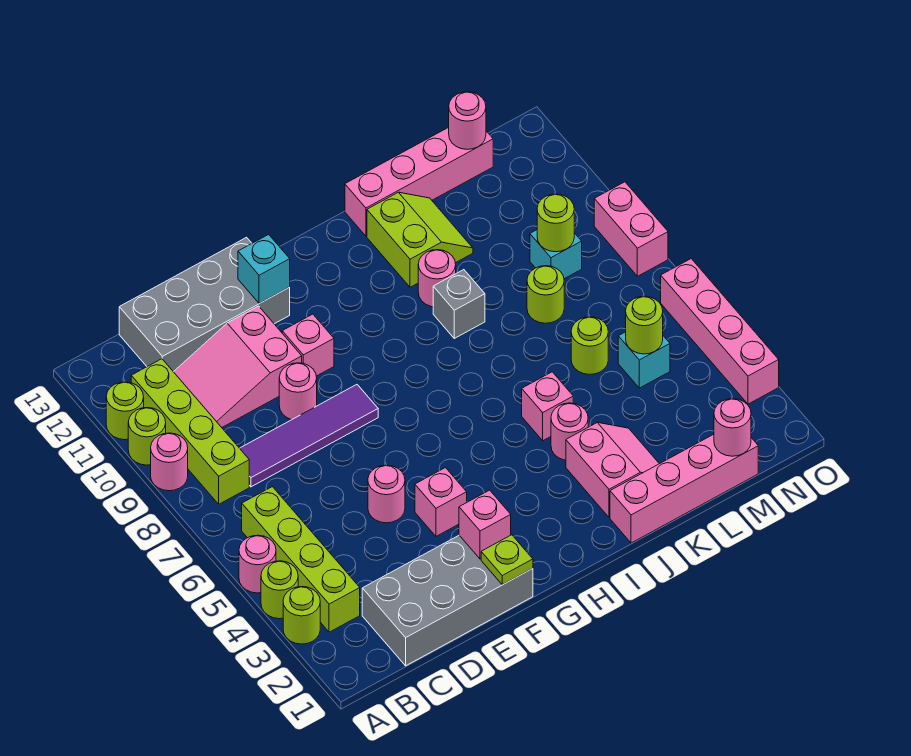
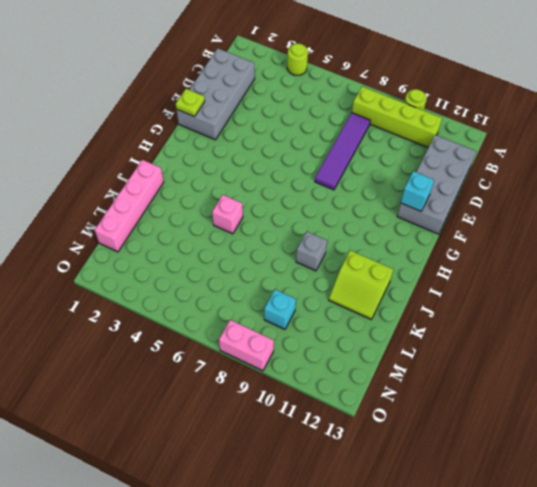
none -> lime 1x1 round brick [283,587,320,644]
none -> pink 1x1 round brick [239,535,276,593]
none -> pink 1x1 round brick [151,433,188,491]
none -> lime 1x1 round brick [106,382,144,440]

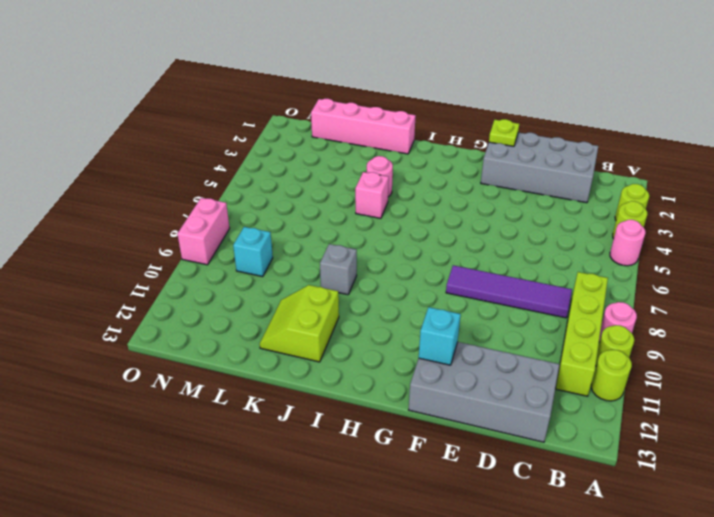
none -> lime 1x4 brick [242,487,360,632]
none -> pink 2x3 slope [174,306,302,427]
none -> pink 1x1 round brick [368,465,405,523]
none -> pink 1x1 round brick [279,363,317,420]

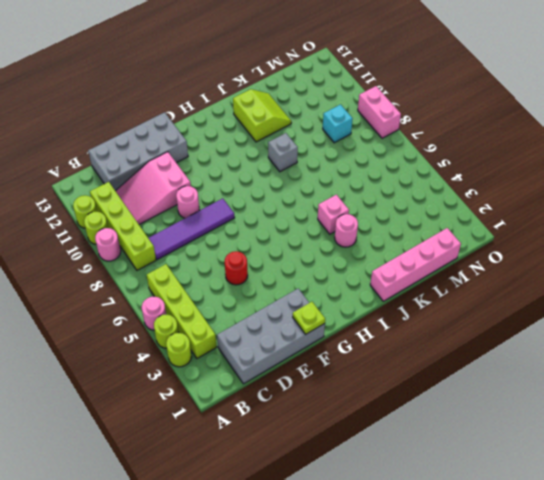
red 1x1 round brick [225,251,248,285] -> pink 1x1 round brick [368,465,405,523]
none -> pink 1x1 brick [415,468,467,536]
none -> pink 1x1 brick [282,314,334,376]
none -> pink 2x2 slope [566,423,659,517]
none -> pink 1x1 round brick [418,250,456,307]

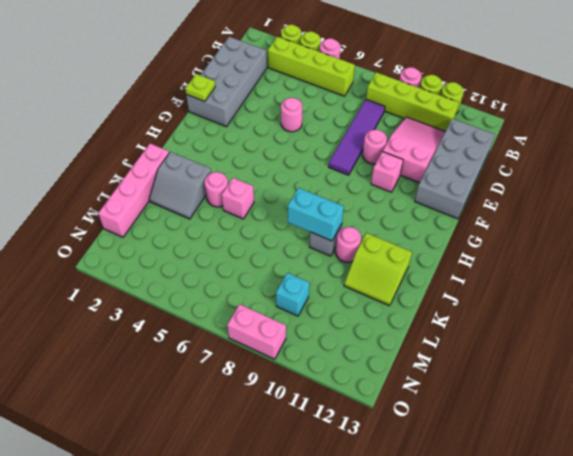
grey 2x2 slope [149,152,211,219] -> pink 2x2 slope [566,423,659,517]
cyan 1x2 brick [288,188,344,241] -> none
none -> pink 1x1 brick [415,468,467,536]
none -> pink 1x4 brick [345,127,493,236]
none -> lime 1x1 round brick [571,317,608,375]
none -> lime 1x1 round brick [527,266,564,323]

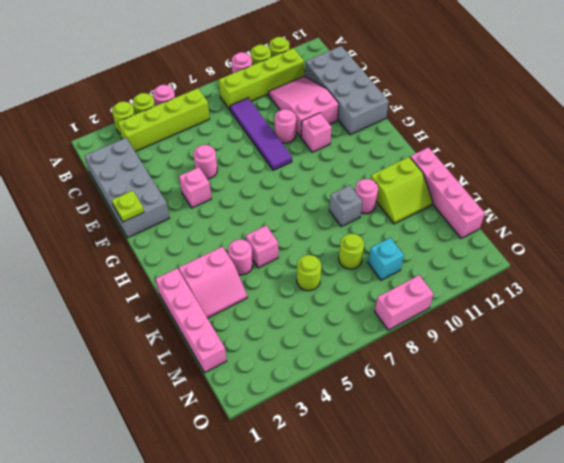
none -> cyan 1x1 brick [618,332,670,388]
none -> pink 1x4 brick [661,259,779,404]
none -> pink 1x1 brick [459,490,511,559]
none -> cyan 1x1 brick [238,234,290,304]

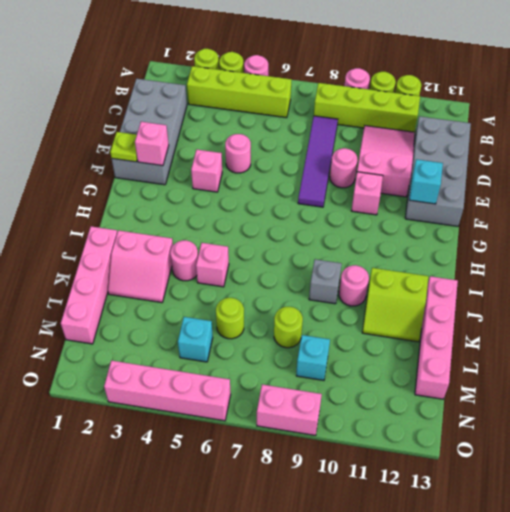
none -> pink 1x1 round brick [714,399,751,456]
none -> lime 1x1 round brick [626,296,663,354]
none -> lime 1x1 round brick [537,194,574,252]
none -> pink 1x1 round brick [449,92,486,149]

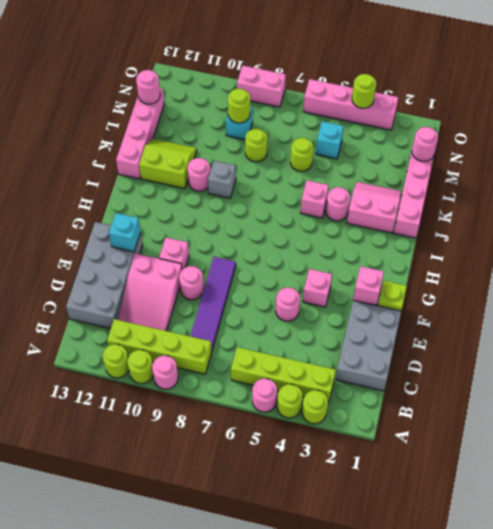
lime 1x1 round brick [352,74,376,108] -> lime 1x1 round brick moved to [626,296,663,354]

